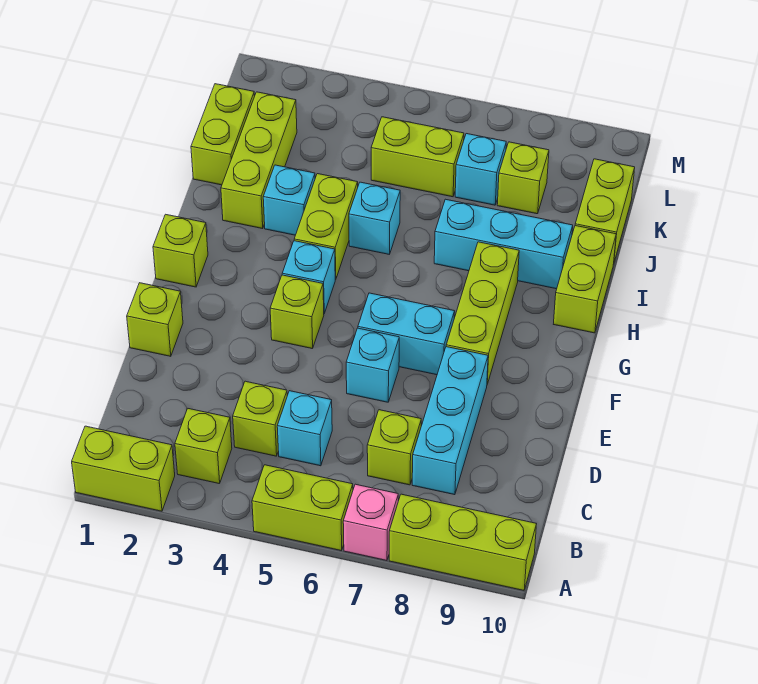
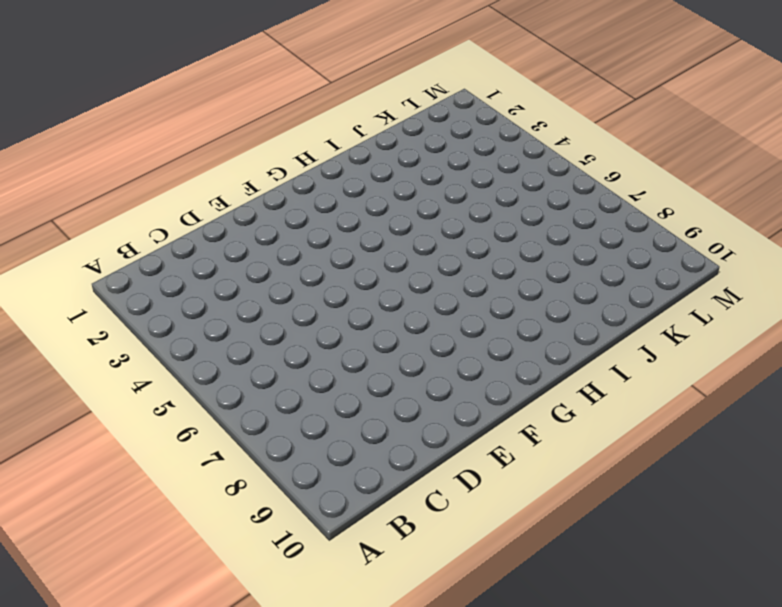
none -> lime 1x2 brick [72,426,175,511]
none -> lime 1x2 brick [252,465,353,551]
none -> pink 1x1 brick [343,484,398,561]

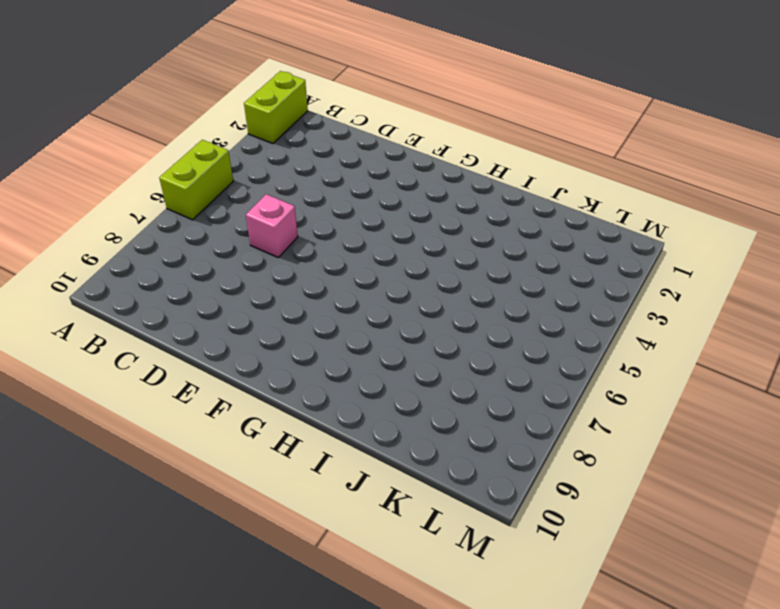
pink 1x1 brick [246,194,298,257] -> pink 1x1 brick moved to [343,484,398,561]
none -> lime 1x3 brick [389,494,536,590]
none -> lime 1x1 brick [175,409,232,484]
none -> lime 1x1 brick [233,381,287,456]

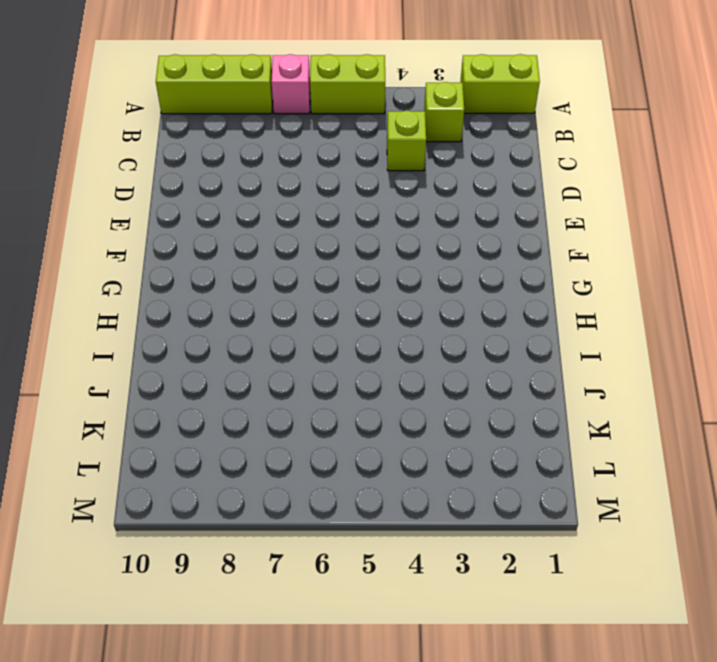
none -> cyan 1x1 brick [277,391,332,466]
none -> lime 1x1 brick [367,410,421,485]
none -> cyan 1x3 brick [412,347,488,495]

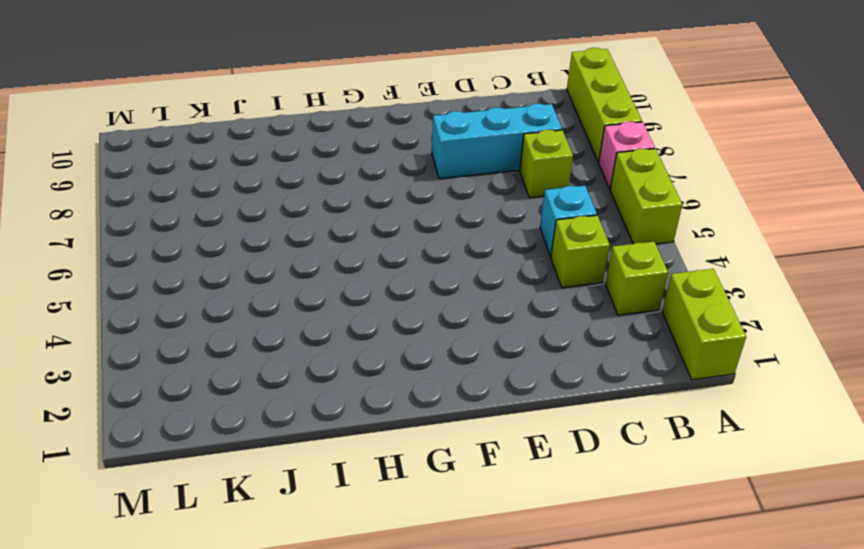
none -> lime 1x1 brick [127,283,183,356]
none -> cyan 1x1 brick [346,328,399,402]
none -> lime 1x1 brick [270,275,324,349]

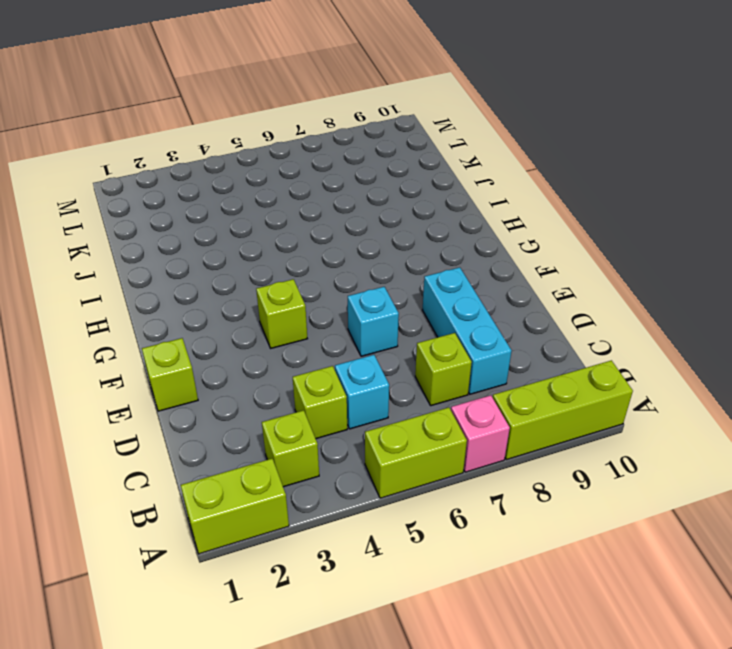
none -> cyan 1x2 brick [358,293,455,375]
none -> lime 1x3 brick [446,242,519,384]
none -> lime 1x1 brick [153,214,208,287]

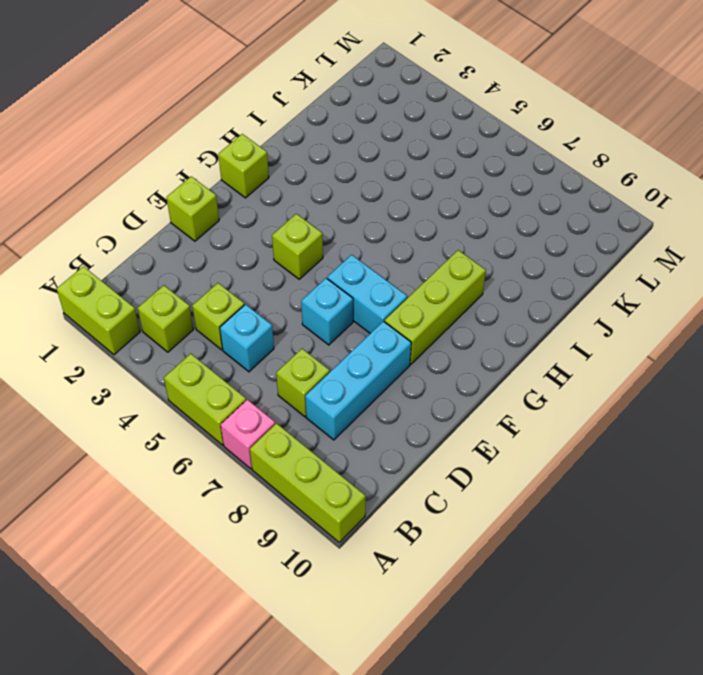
none -> cyan 1x1 brick [282,241,335,313]
none -> lime 1x2 brick [294,174,358,280]
none -> lime 1x2 brick [554,226,616,333]

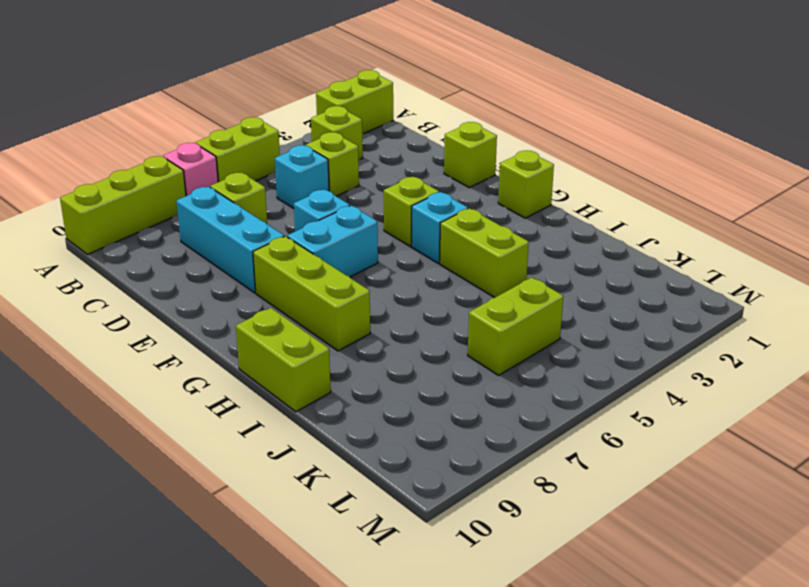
none -> lime 1x3 brick [221,92,297,229]
none -> cyan 1x1 brick [263,165,315,235]
none -> cyan 1x1 brick [349,182,400,254]

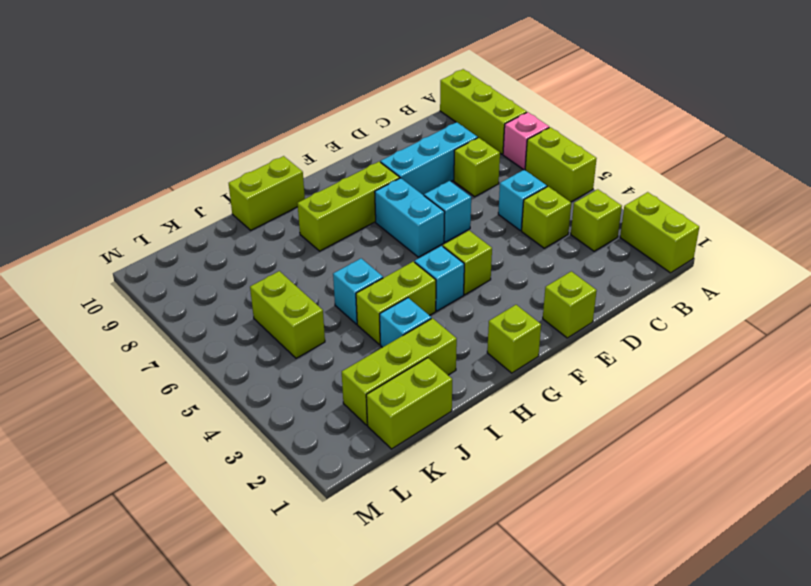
none -> cyan 1x3 brick [434,199,573,289]
none -> lime 1x2 brick [575,159,635,262]
none -> cyan 1x1 brick [455,134,506,205]

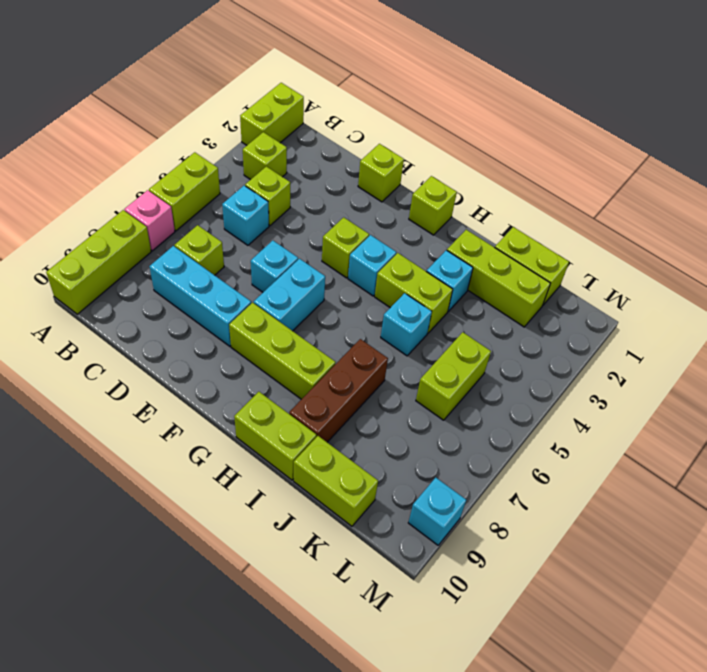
brown 1x3 brick [289,339,388,442] -> cyan 1x3 brick [434,199,573,289]
cyan 1x1 brick [408,477,466,545] -> cyan 1x1 brick moved to [455,134,506,205]
none -> lime 1x1 brick [497,142,549,214]

